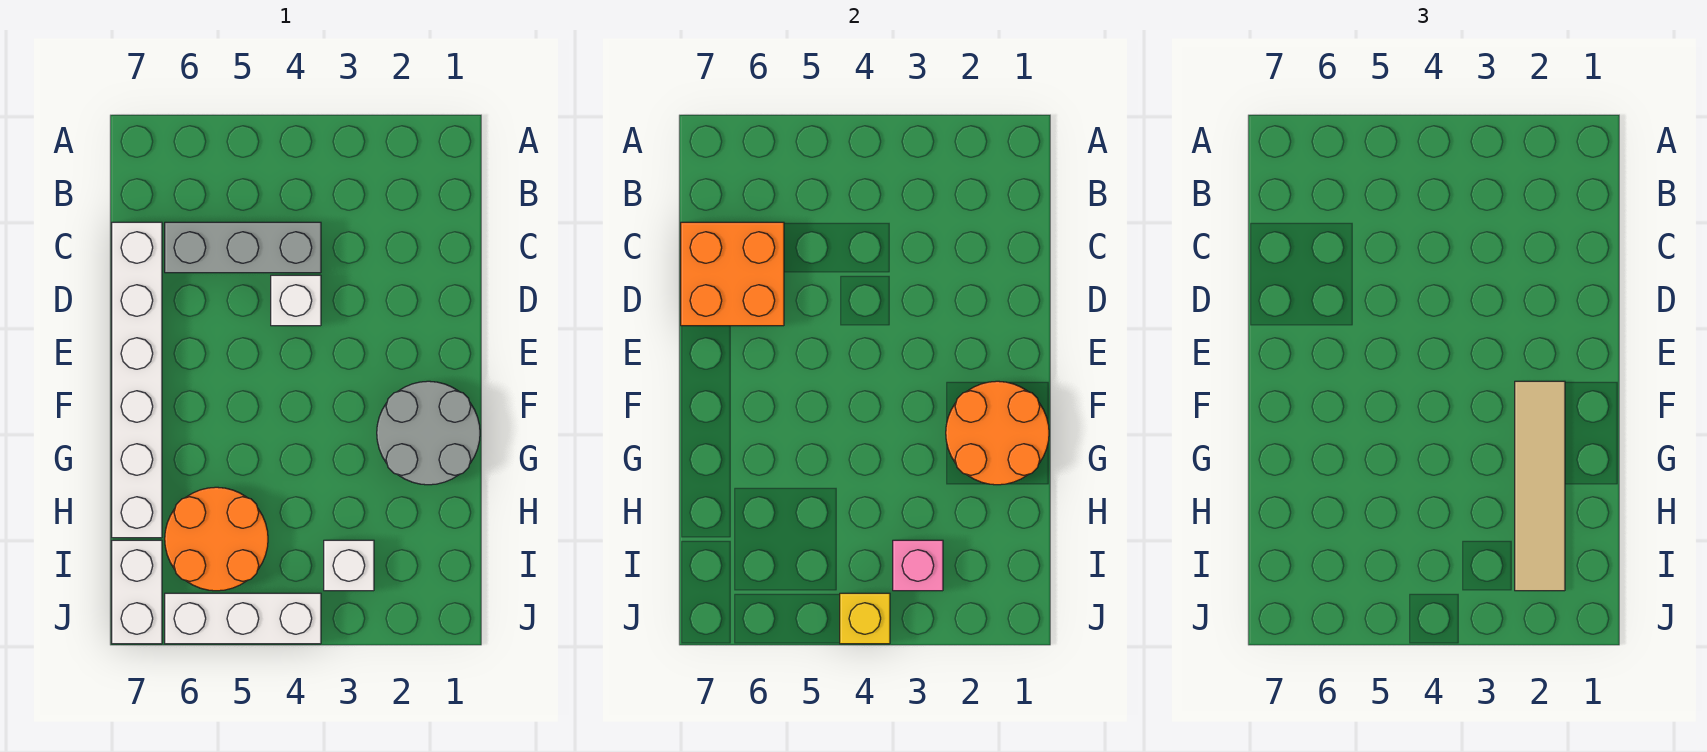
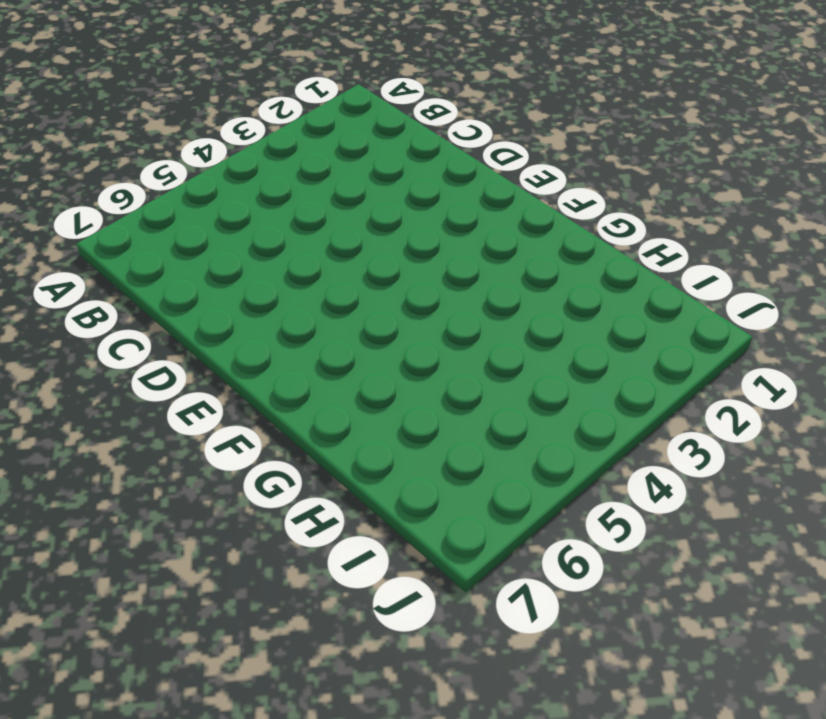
none -> grey 1x3 brick [165,222,321,273]
none -> white 1x6 brick [112,222,162,538]
none -> white 1x1 brick [271,275,321,326]

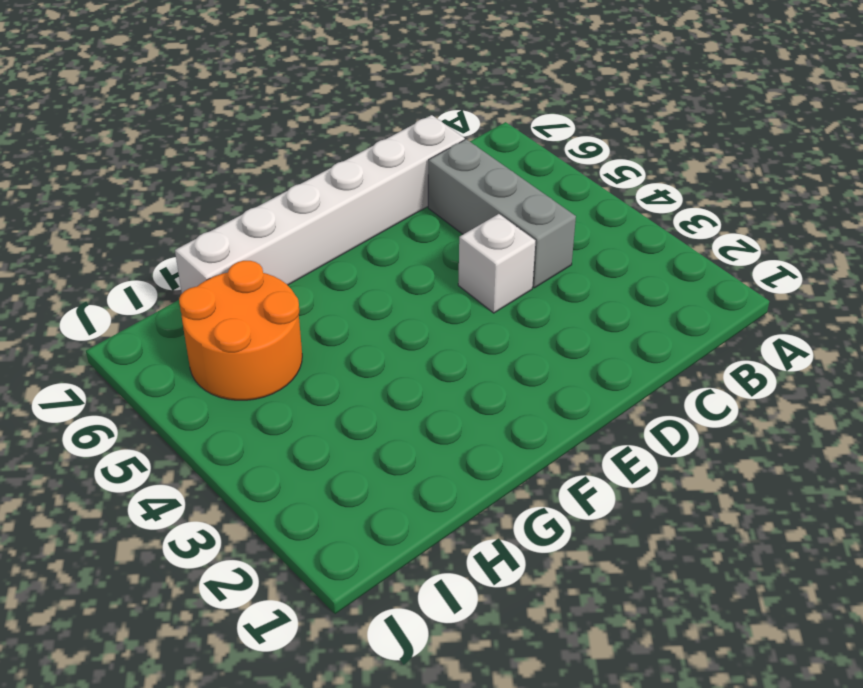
none -> grey 2x2 round brick [377,381,480,485]
none -> white 1x1 brick [324,540,374,591]
none -> white 1x2 brick [112,540,162,644]

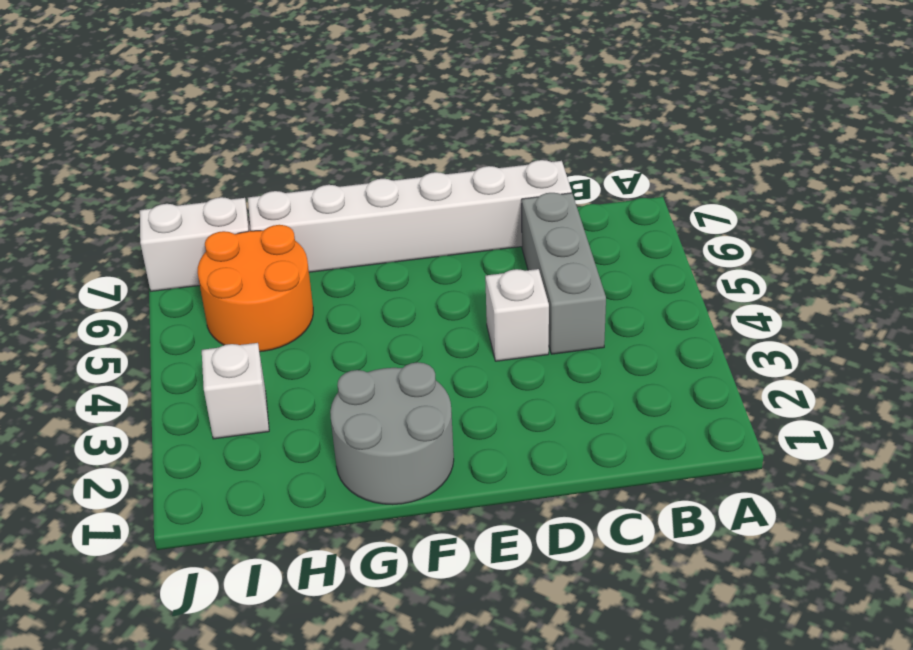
none -> white 1x3 brick [165,593,321,644]
none -> orange 2x2 brick [681,222,784,326]
none -> orange 2x2 round brick [946,381,1049,485]

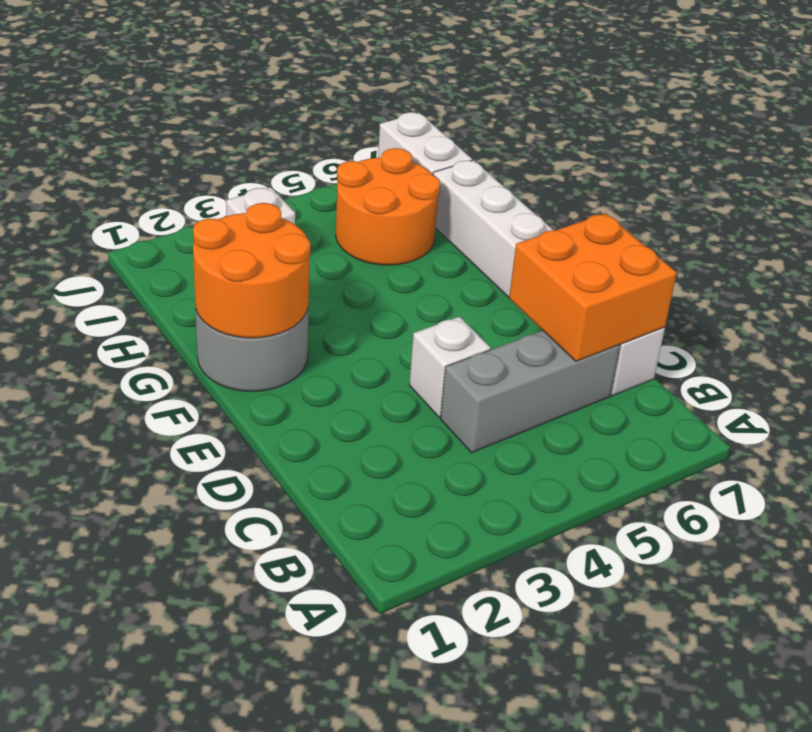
none -> white 1x3 brick [165,593,321,644]
none -> pink 1x1 brick [893,540,943,591]
none -> yellow 1x1 brick [840,593,890,644]

